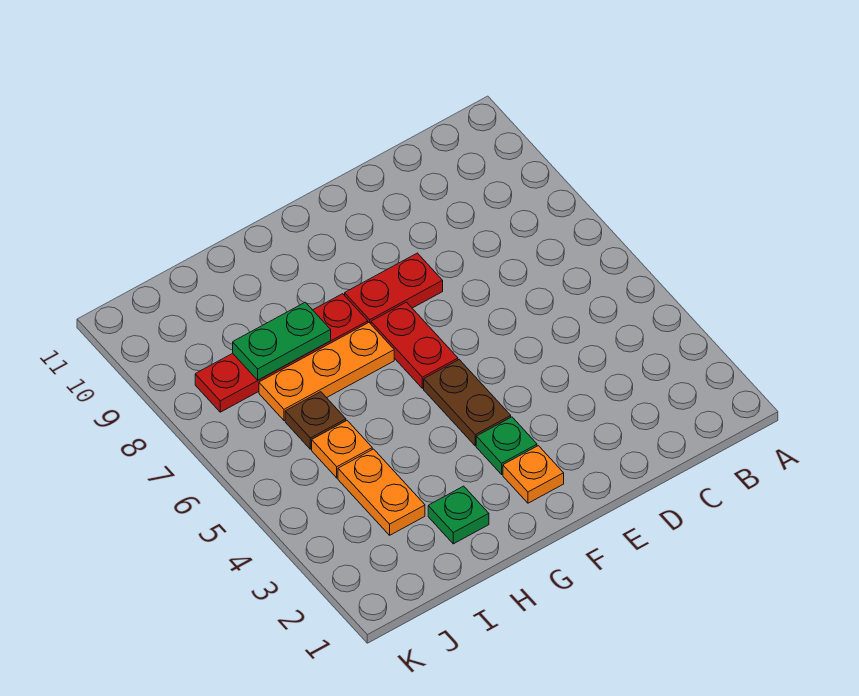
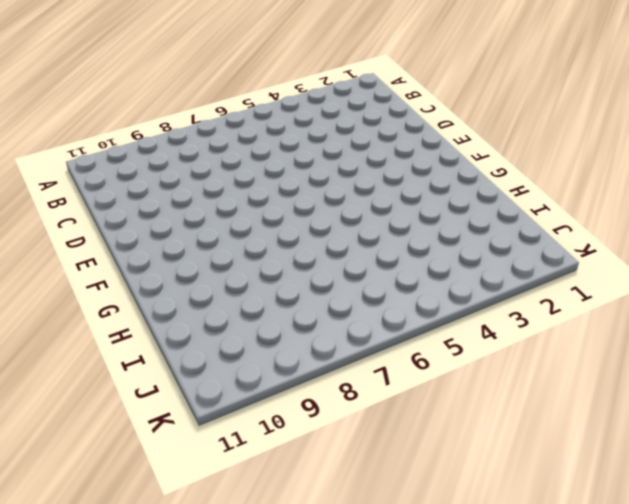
none -> red 1x2 plate [345,253,443,324]
none -> orange 1x1 plate [503,446,564,503]
none -> green 1x1 plate [476,417,537,474]

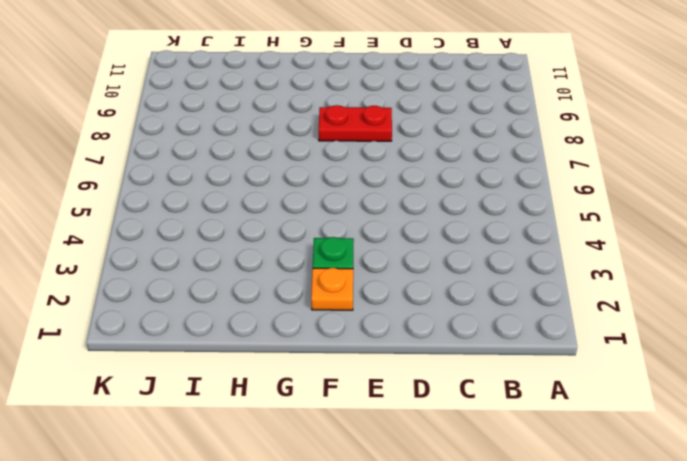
none -> brown 1x2 plate [424,360,511,446]
none -> red 1x2 plate [371,302,458,388]
none -> orange 1x3 plate [259,323,394,421]

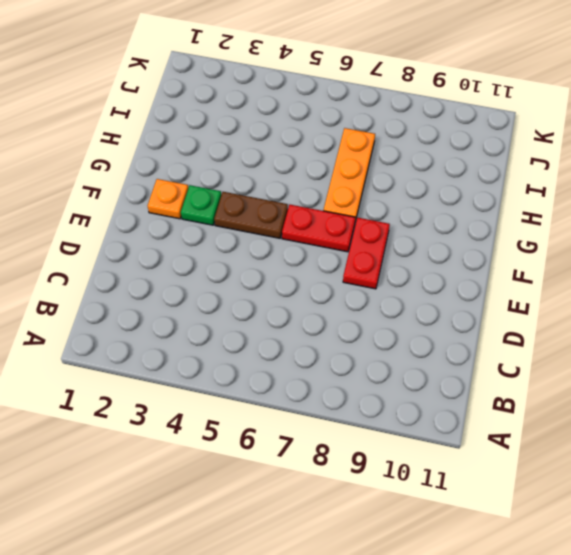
none -> red 1x4 plate [195,294,368,412]
none -> green 1x1 plate [428,486,489,544]
none -> orange 1x2 plate [338,449,425,535]

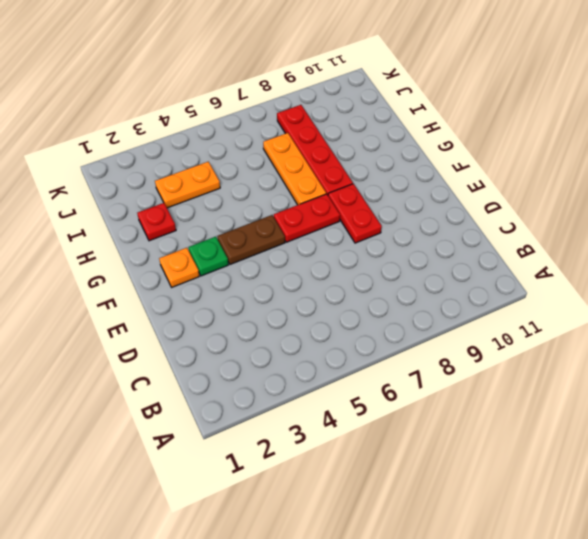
red 1x1 plate [137,203,176,241] -> green 1x1 plate [428,486,489,544]
none -> orange 1x1 plate [312,421,372,478]
none -> brown 1x1 plate [285,392,346,449]
none -> green 1x2 plate [233,302,331,380]

